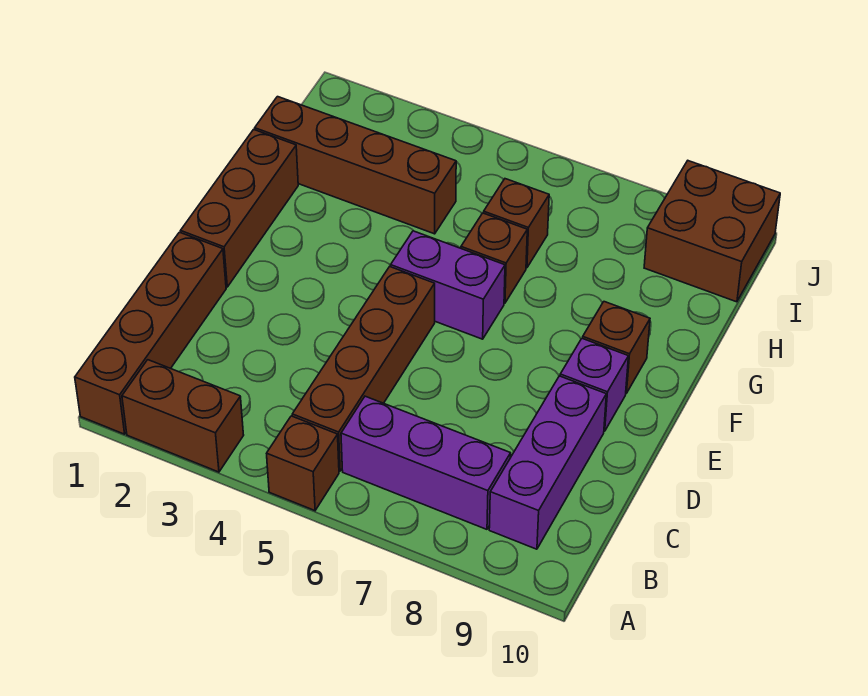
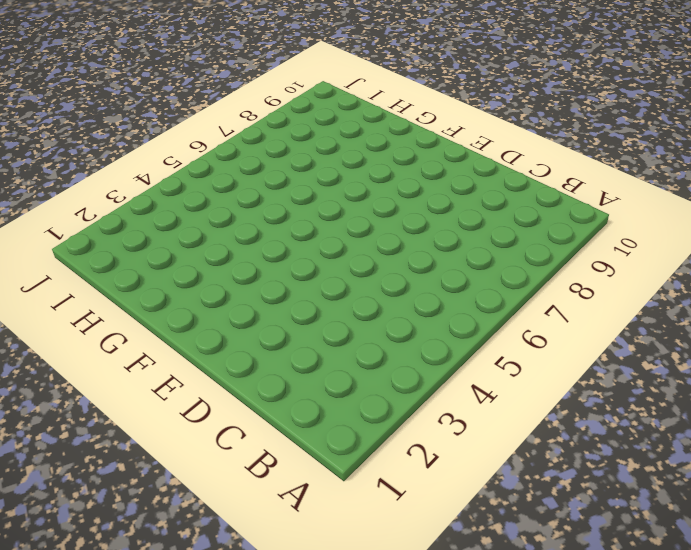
none -> brown 1x4 brick [75,232,226,434]
none -> brown 1x2 brick [122,360,244,472]
none -> brown 1x1 brick [267,416,339,511]

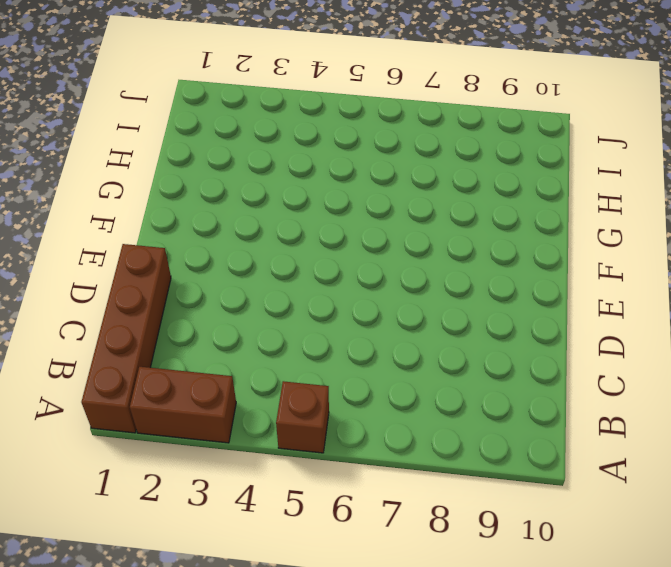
none -> brown 1x4 brick [292,267,435,471]
none -> purple 1x3 brick [341,396,511,529]
none -> purple 1x3 brick [489,376,606,549]

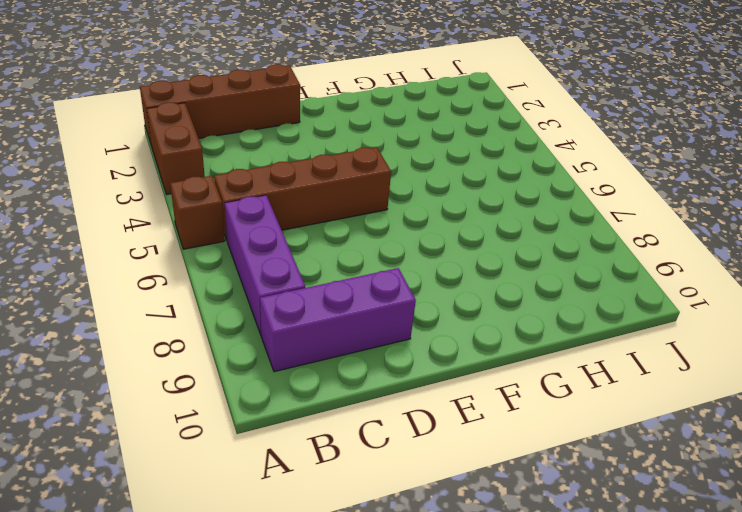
none -> brown 1x3 brick [181,129,298,287]
none -> purple 1x1 brick [560,338,628,431]
none -> purple 1x2 brick [391,231,505,339]

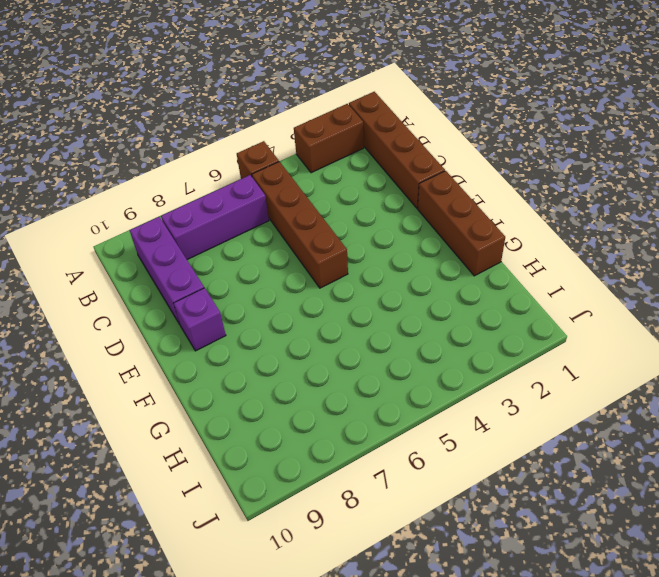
none -> purple 1x2 brick [391,231,505,339]
none -> brown 1x1 brick [583,302,650,393]
none -> brown 1x1 brick [461,213,527,303]

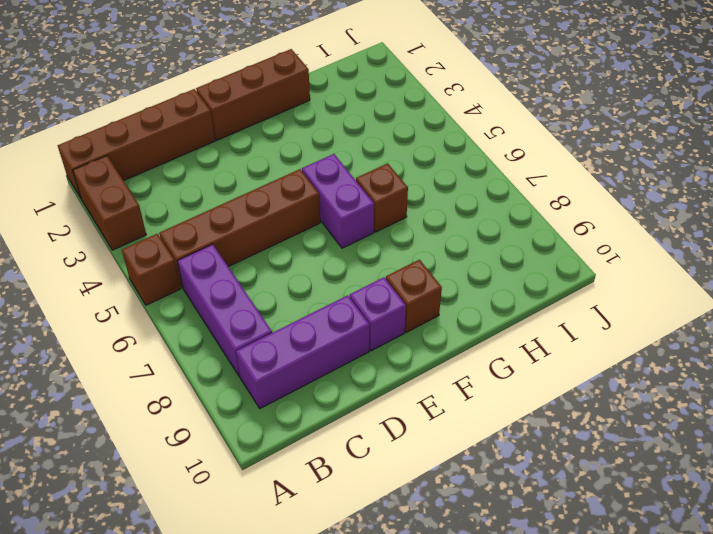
none -> brown 1x4 brick [255,97,456,234]
none -> brown 1x1 brick [484,179,549,268]
none -> brown 2x2 brick [644,161,780,302]

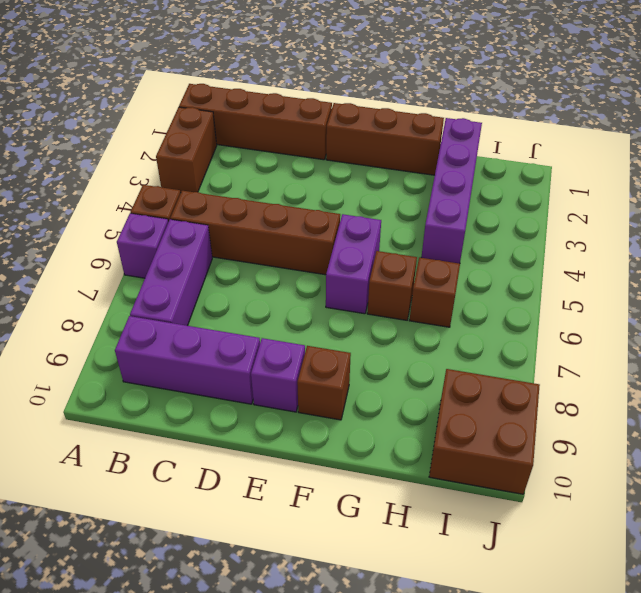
purple 1x1 brick [117,213,168,278] -> none
purple 1x4 brick [421,118,482,264] -> brown 1x4 brick [255,97,456,234]

